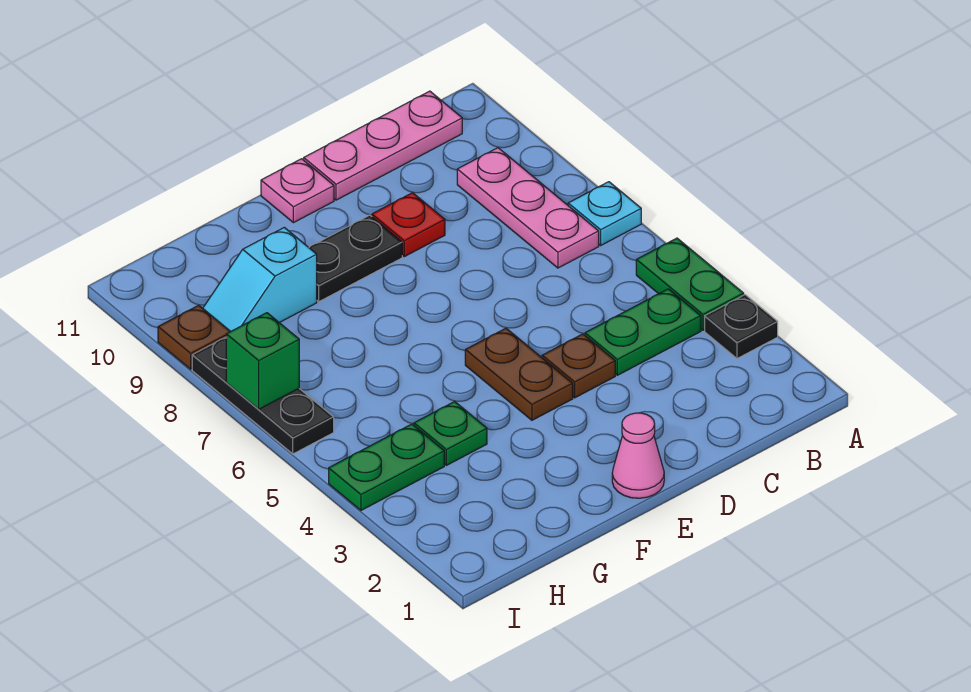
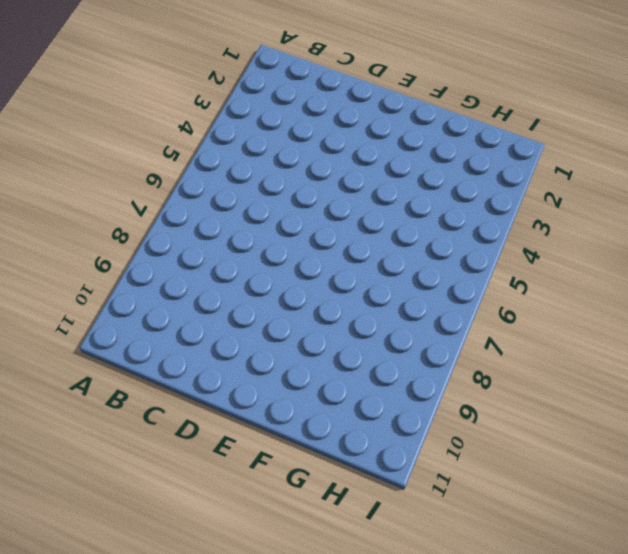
none -> black 1x1 plate [705,295,778,358]
none -> green 1x2 plate [636,238,744,330]
none -> cyan 1x1 plate [568,182,641,245]

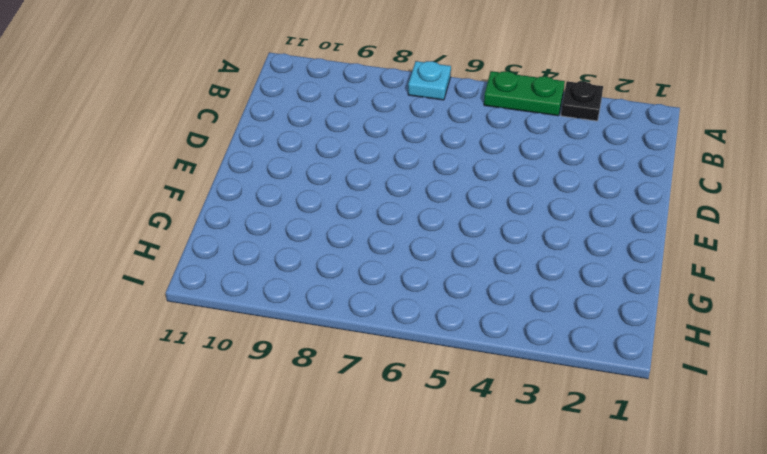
none -> green 1x2 plate [585,289,701,375]
none -> pink 1x3 plate [457,148,599,268]
none -> pink 1x3 plate [304,91,462,200]

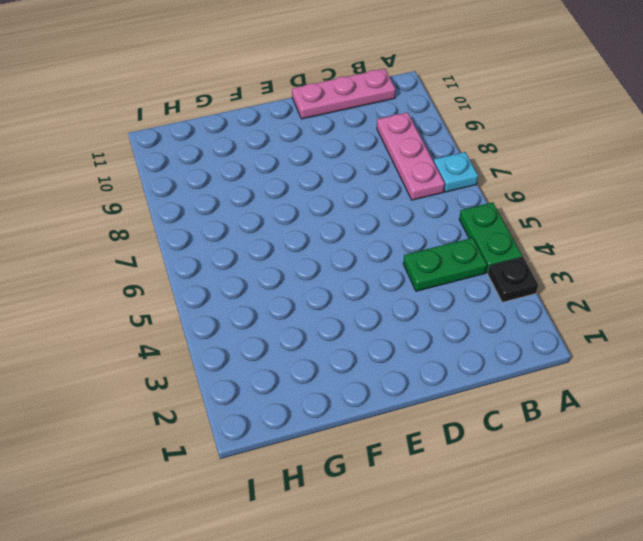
none -> brown 1x1 plate [542,334,615,398]
none -> red 1x1 plate [372,193,445,257]
none -> pink 1x1 cone [612,413,664,498]

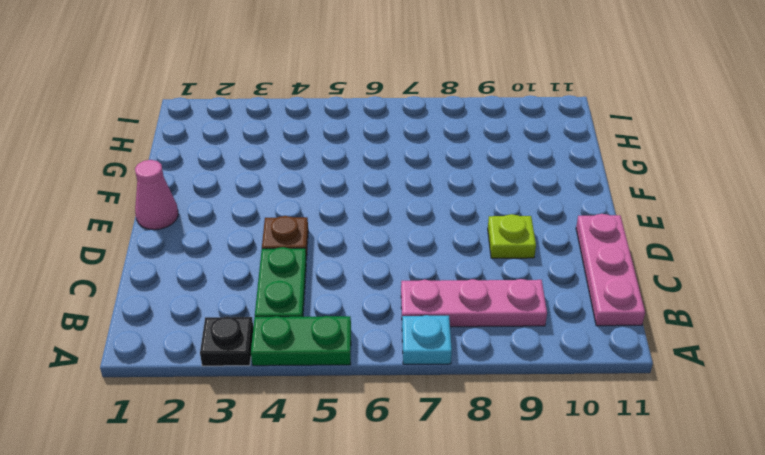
lime 1x1 plate [488,214,536,258] -> red 1x1 plate [372,193,445,257]
none -> brown 1x2 plate [465,328,573,420]
none -> black 1x2 plate [309,215,402,302]
none -> pink 1x1 plate [261,159,334,223]

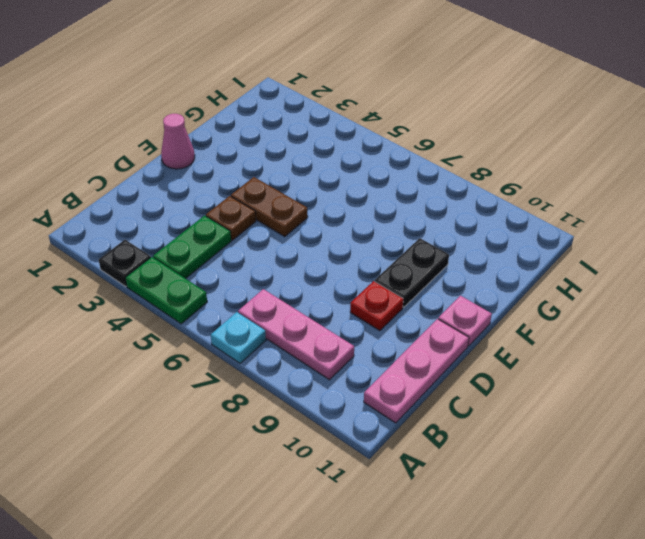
none -> green 1x1 plate [414,402,487,465]
none -> cyan 1x2 slope [203,227,317,331]
none -> green 1x2 plate [329,424,444,510]

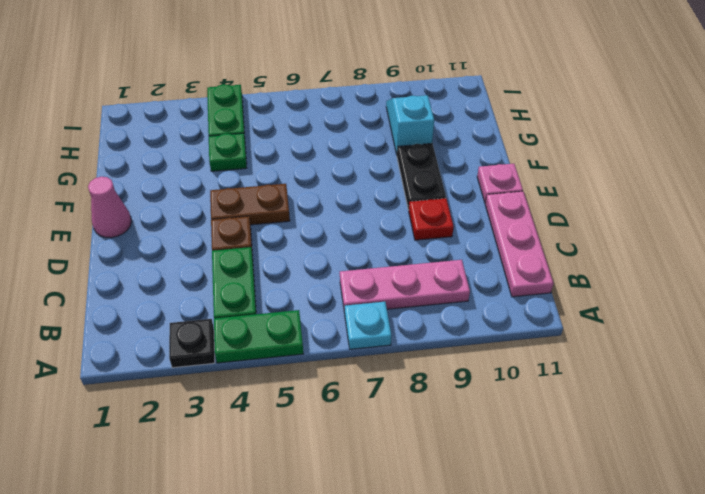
none -> black 1x3 plate [192,337,334,454]
none -> brown 1x1 plate [158,305,231,369]
none -> green 1x1 brick [226,313,299,409]

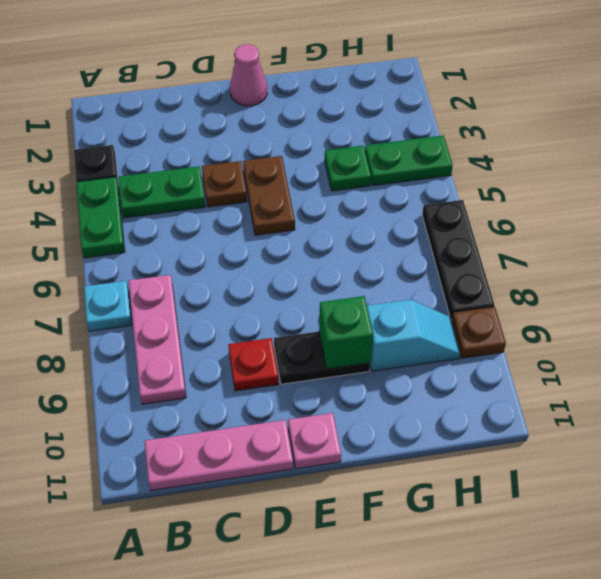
green 1x1 brick [319,296,373,369] -> green 1x1 brick moved to [226,313,299,409]

